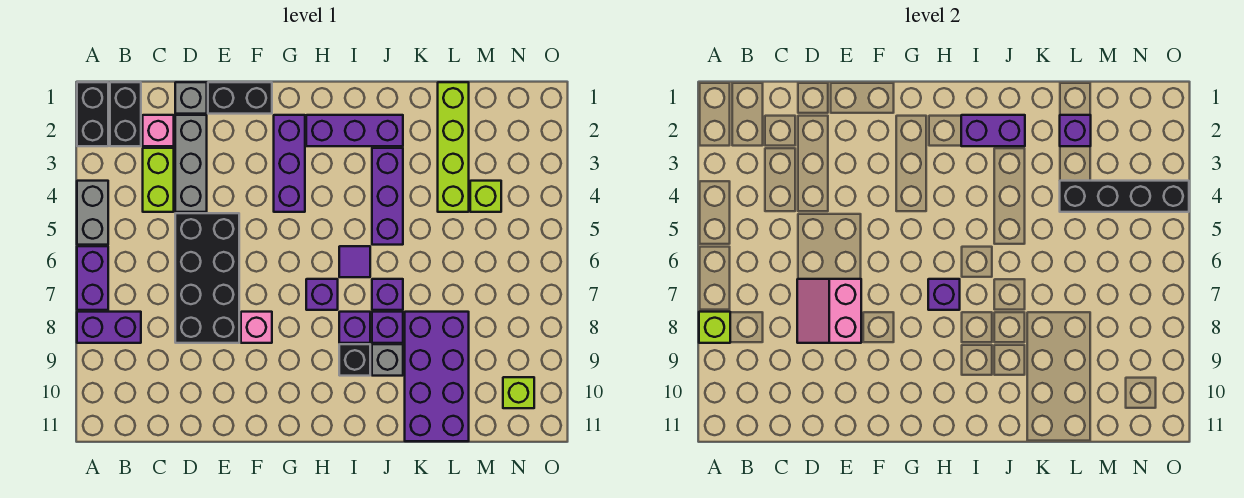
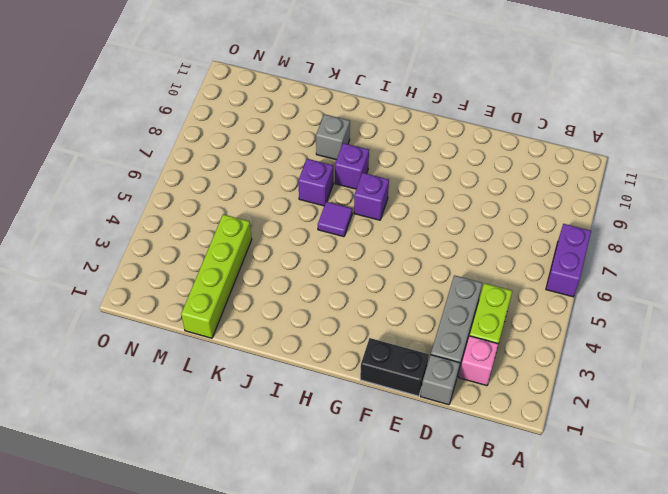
none -> black 1x2 brick [77,82,108,146]
none -> grey 1x2 brick [77,181,108,245]
none -> purple 1x2 brick [77,312,141,343]
none -> black 1x2 brick [110,82,141,146]

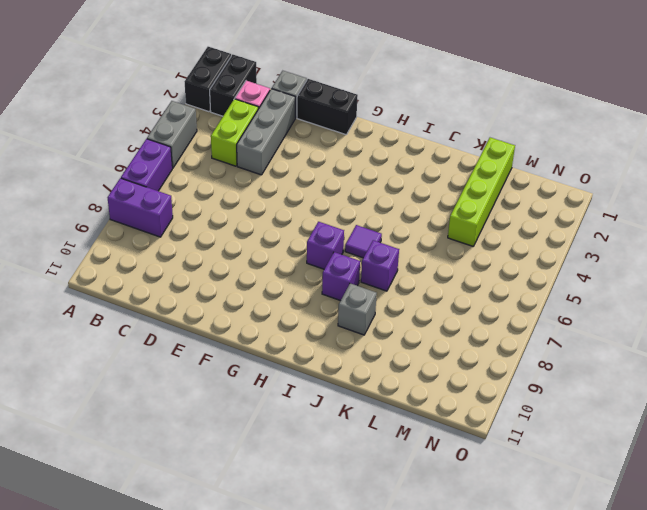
none -> black 2x4 brick [175,213,239,343]
none -> pink 1x1 brick [241,312,272,343]
none -> purple 1x3 brick [274,115,305,212]
none -> purple 1x3 brick [306,115,403,146]

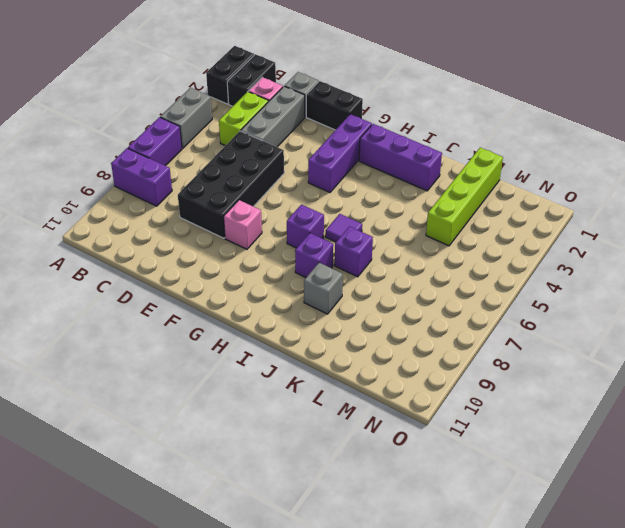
none -> black 1x1 brick [339,344,370,376]
none -> purple 1x3 brick [372,148,403,245]
none -> purple 1x1 brick [372,312,403,343]
none -> purple 2x4 brick [405,312,469,441]

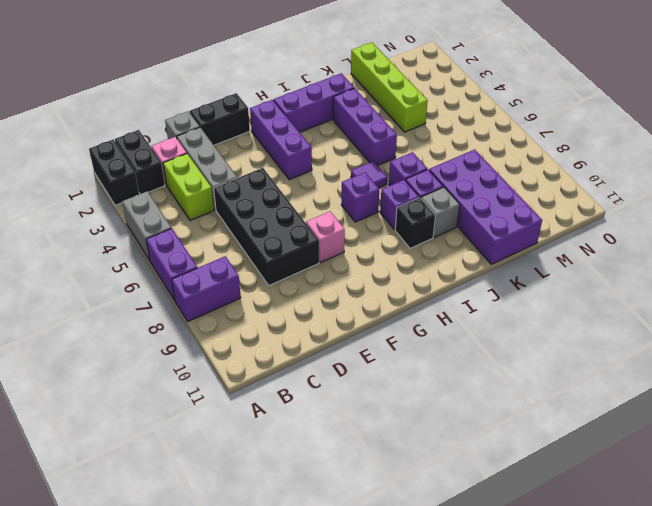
none -> lime 1x1 brick [470,181,501,212]
none -> lime 1x1 brick [503,377,534,408]
none -> lime 1x1 brick [699,312,730,343]
none -> pink 2x2 slope [797,279,861,343]

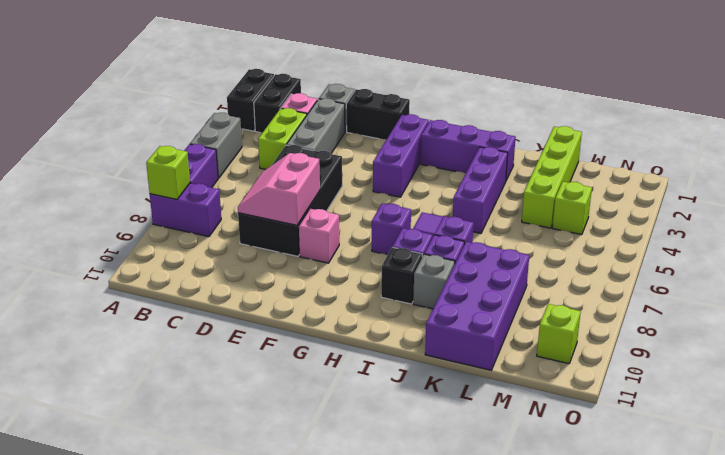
none -> purple 1x1 brick [928,279,960,310]
none -> purple 1x2 brick [961,115,1025,146]
none -> purple 1x1 brick [1060,115,1091,146]
none -> black 1x4 brick [1060,181,1189,212]

